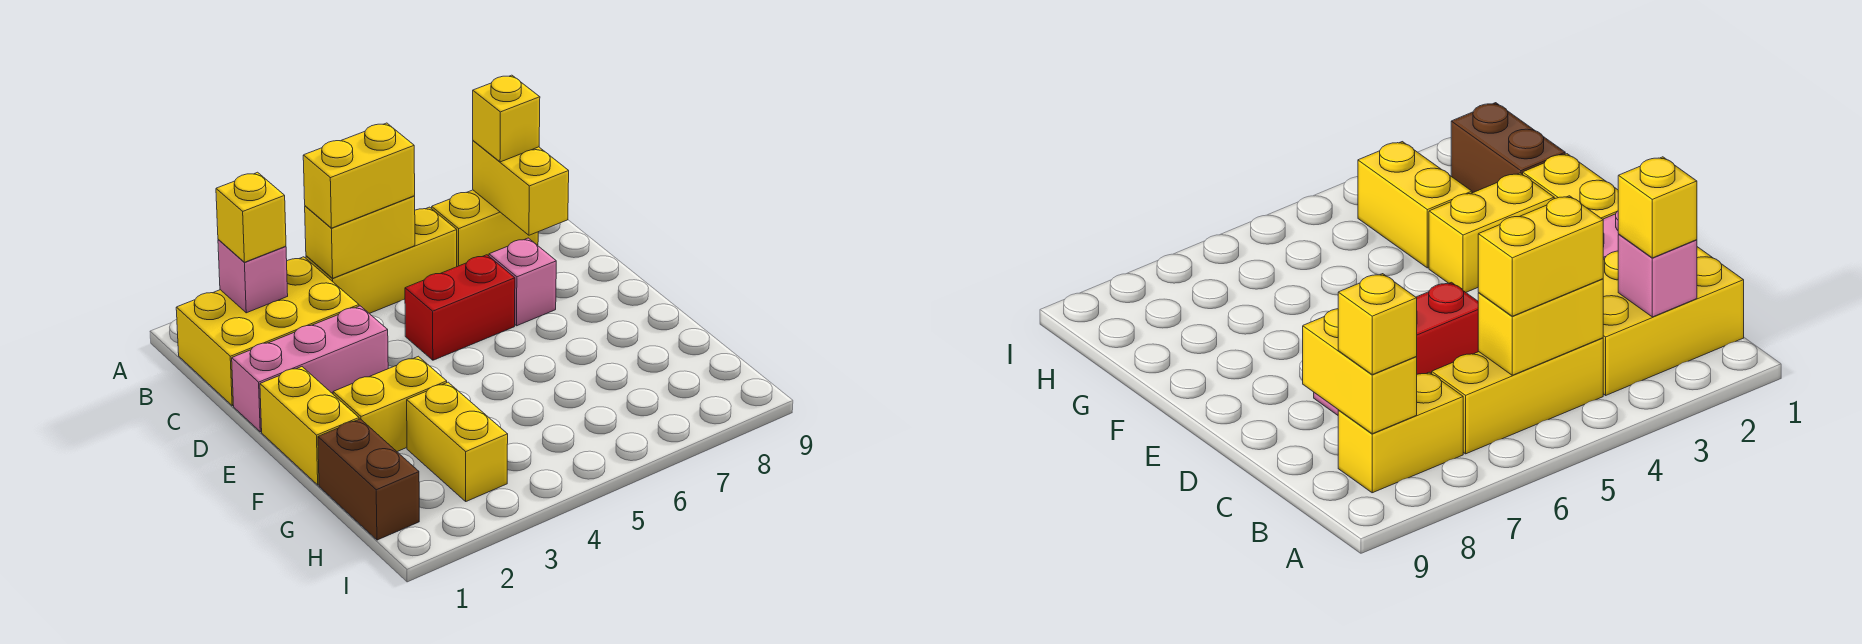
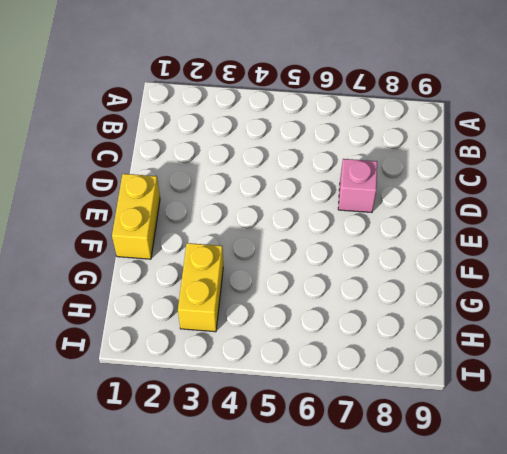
none -> yellow 2x3 brick [176,257,359,406]
none -> yellow 1x3 brick [306,207,457,313]
none -> yellow 1x2 brick [432,190,538,267]

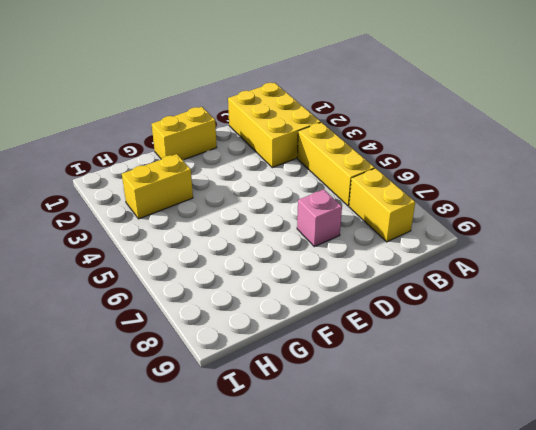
none -> pink 1x3 brick [232,306,388,432]
none -> red 1x2 brick [405,255,515,360]
none -> yellow 1x2 brick [333,356,447,452]

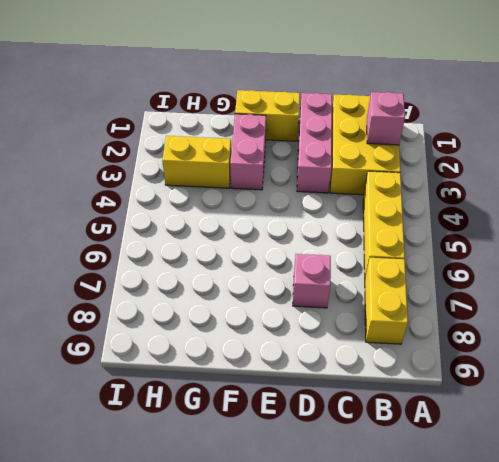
pink 1x2 brick [230,114,266,190] -> yellow 1x2 brick [333,356,447,452]
none -> red 1x2 brick [405,255,515,360]
none -> brown 1x2 brick [318,419,419,540]
none -> yellow 1x2 brick [305,196,415,278]

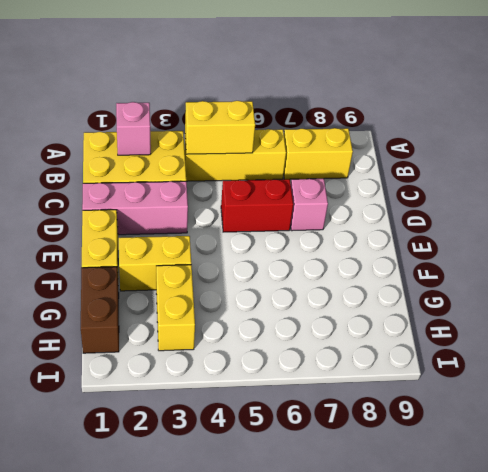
none -> yellow 1x2 brick [473,141,569,235]
none -> yellow 1x1 brick [216,172,286,262]
none -> yellow 1x2 brick [303,123,415,228]

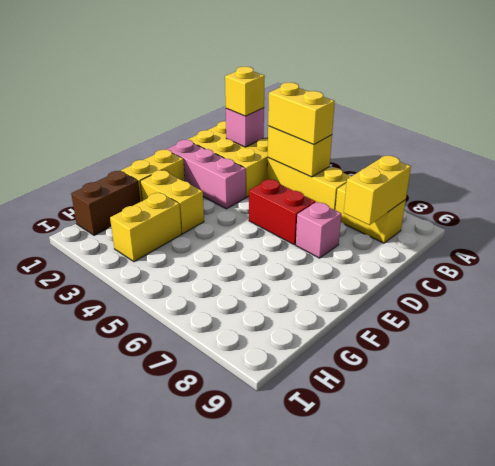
none -> yellow 1x1 brick [473,75,540,162]

